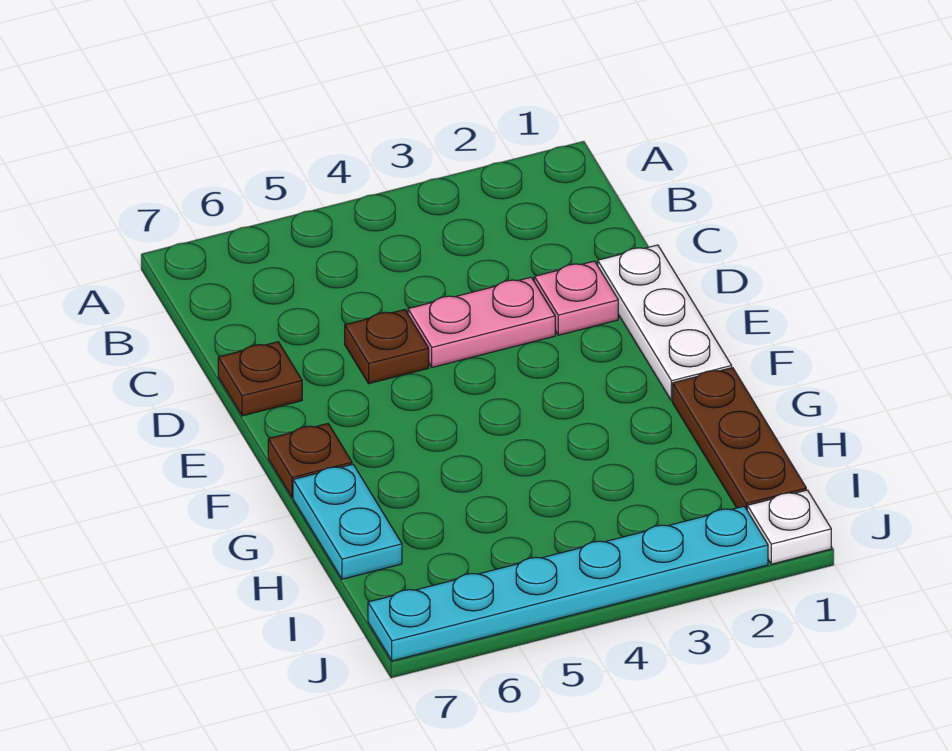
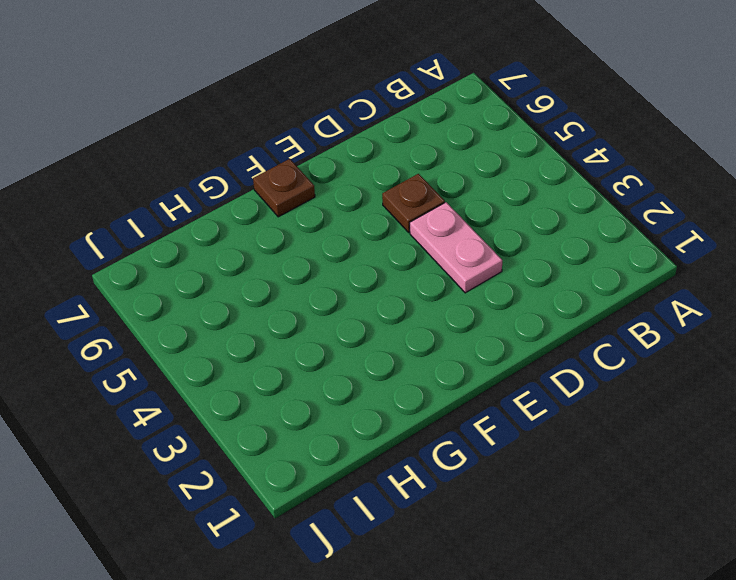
none -> white 1x3 plate [598,245,732,401]
none -> pink 1x1 plate [534,261,618,335]

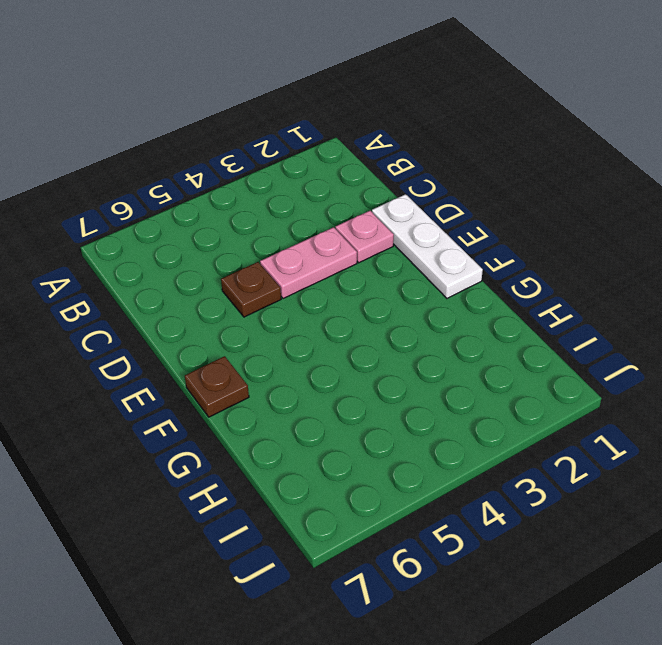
none -> brown 1x1 plate [218,342,302,416]
none -> brown 1x3 plate [673,368,806,510]

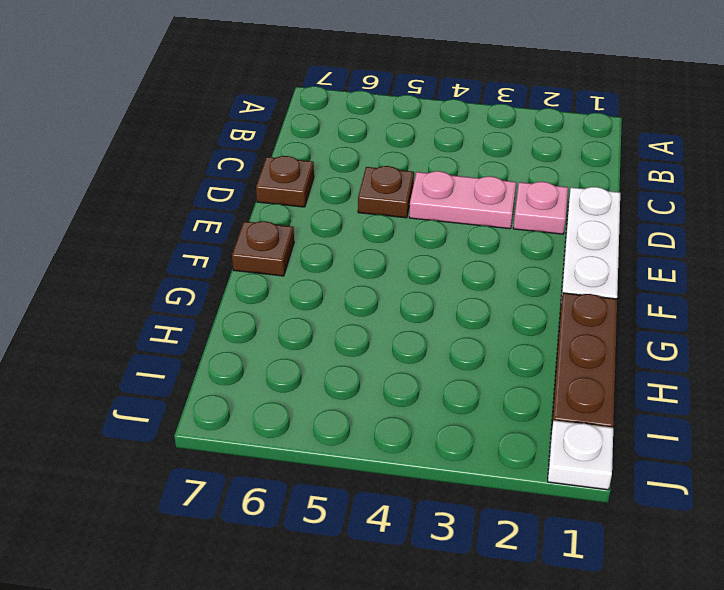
none -> cyan 1x2 plate [293,464,402,579]
none -> cyan 1x6 plate [368,506,768,661]

